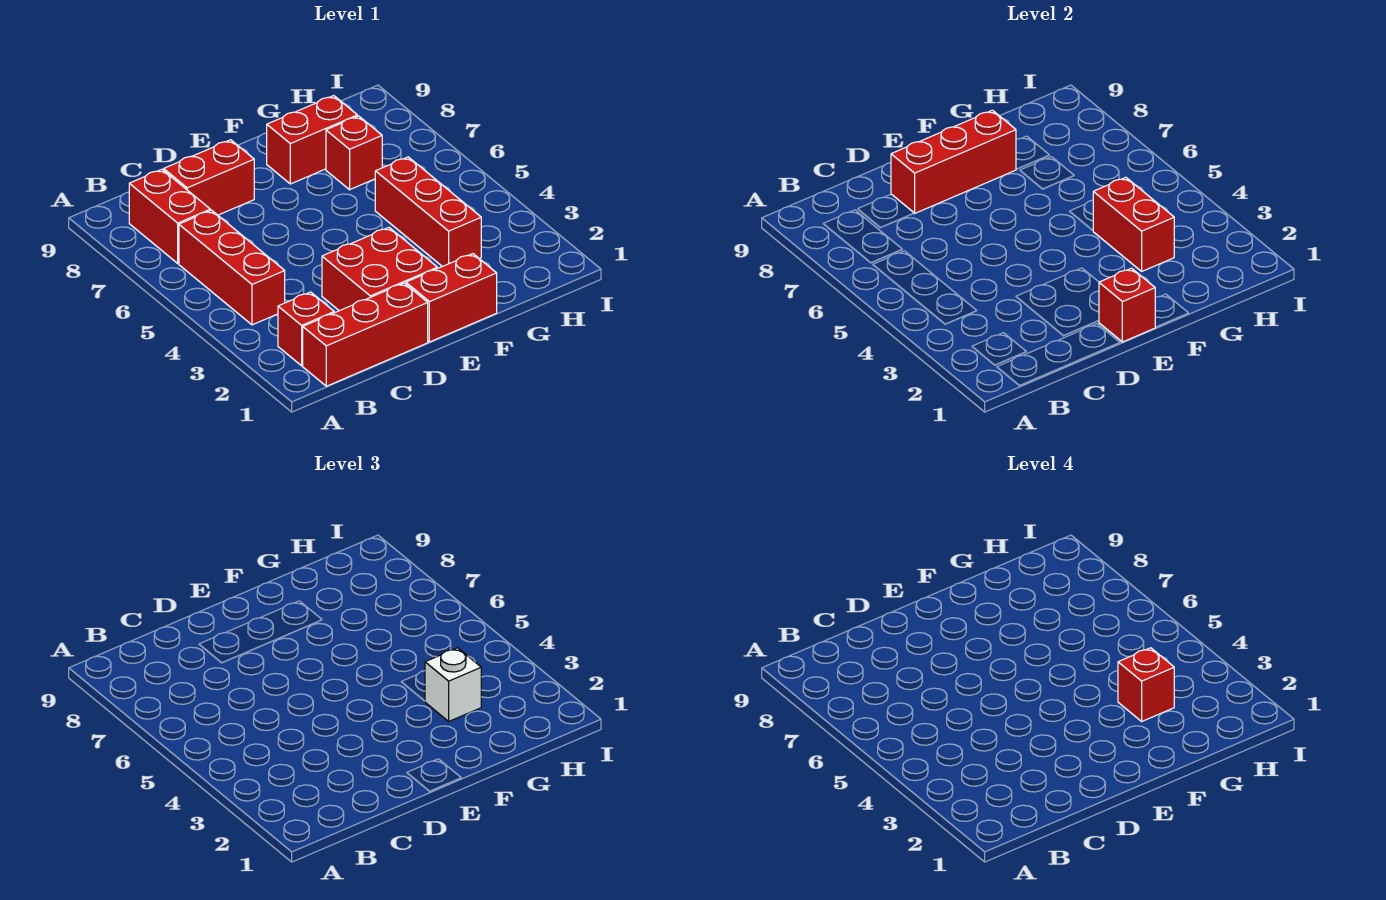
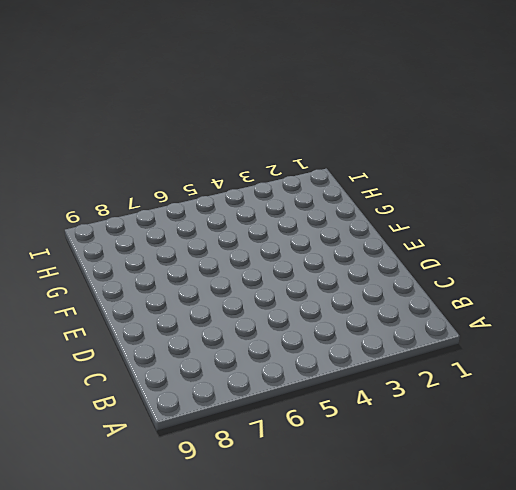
none -> red 1x3 brick [303,283,428,386]
none -> red 1x1 brick [278,292,334,366]
none -> red 1x3 brick [179,210,285,325]

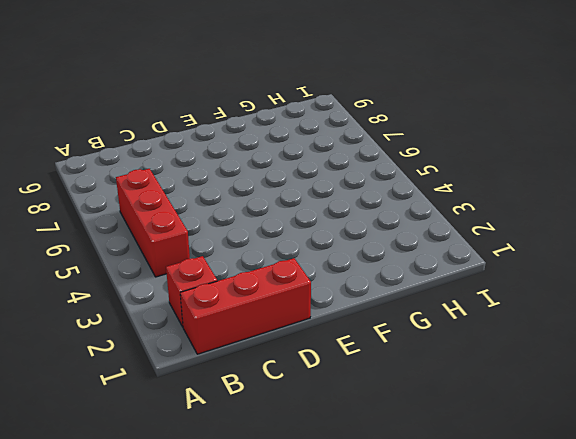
none -> red 1x2 brick [129,169,210,263]
none -> red 1x2 brick [164,140,254,215]
none -> red 2x2 brick [322,227,437,311]

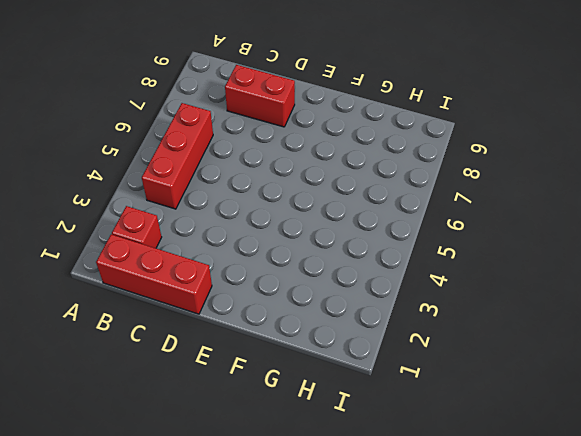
none -> red 1x2 brick [129,169,210,263]
none -> red 2x2 brick [322,227,437,311]
none -> red 1x2 brick [406,254,497,342]

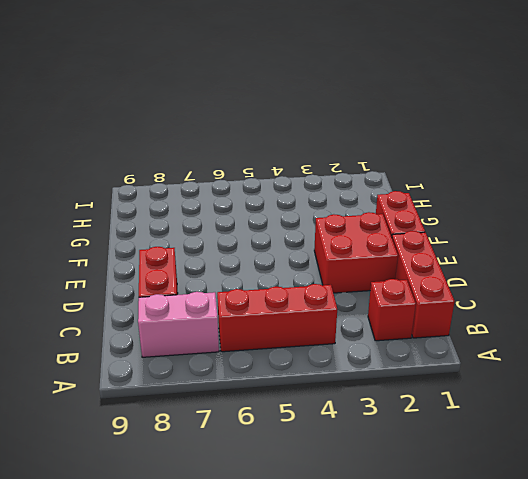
pink 1x2 brick [138,292,219,357] -> red 1x2 brick [129,169,210,263]
none -> red 1x2 brick [267,96,357,184]
none -> red 1x3 brick [375,157,481,267]
none -> red 1x1 brick [326,116,382,190]

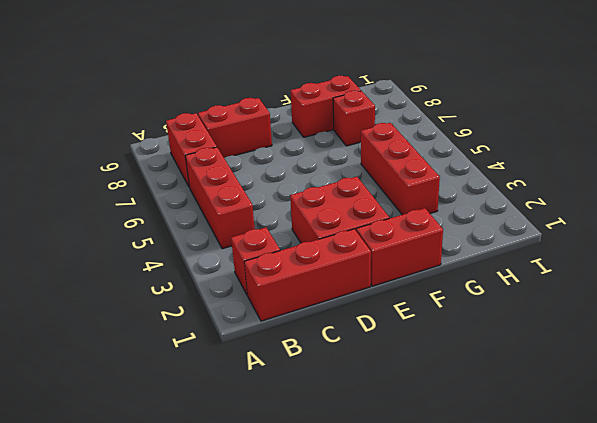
none -> red 1x3 brick [891,110,1016,213]
none -> red 1x1 brick [1099,268,1155,342]
none -> red 1x2 brick [1093,177,1174,271]

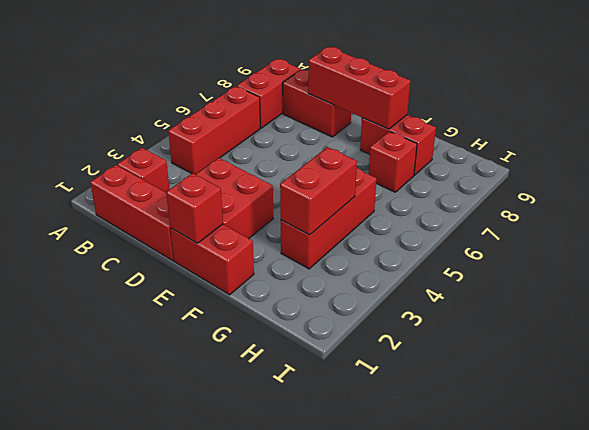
none -> white 1x1 brick [425,648,481,721]
none -> red 1x1 brick [1118,648,1174,721]

